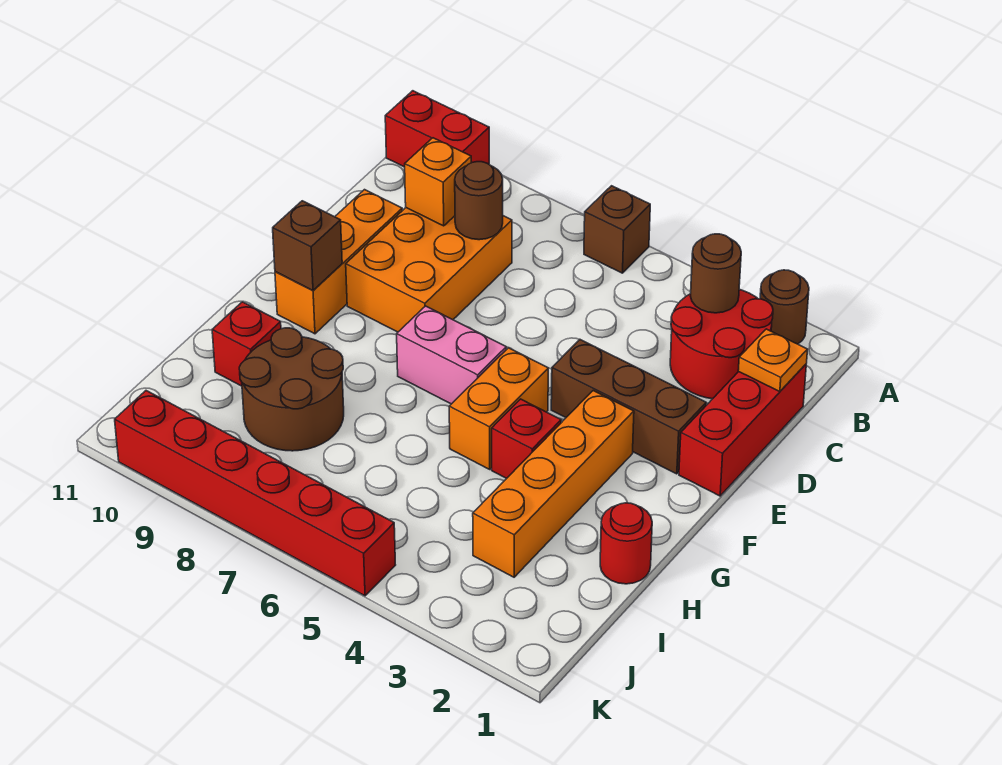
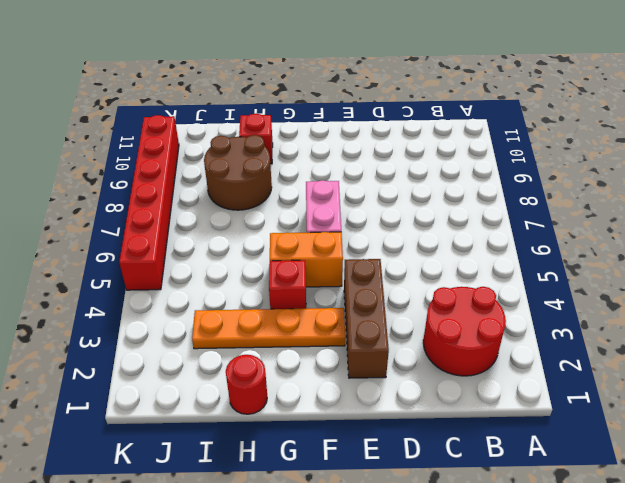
orange 1x4 plate [192,308,345,349] -> orange 1x4 brick [473,391,634,577]
none -> brown 1x1 round brick [760,270,809,344]
none -> brown 1x1 brick [584,186,650,273]
none -> red 1x2 brick [385,91,489,167]

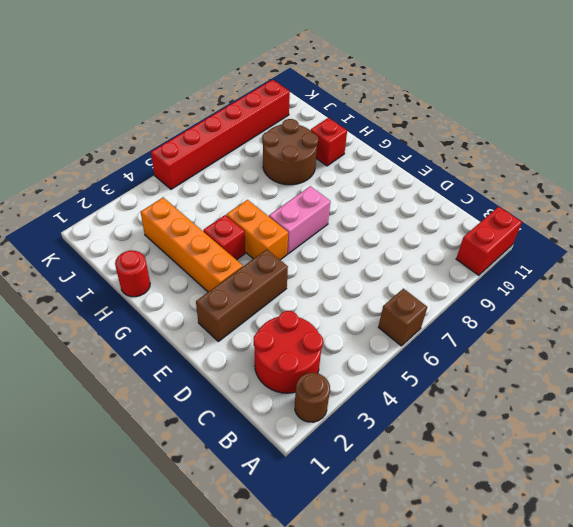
none -> red 1x3 brick [679,364,806,496]
none -> orange 2x3 brick [346,208,512,332]
none -> orange 1x3 brick [275,190,402,334]

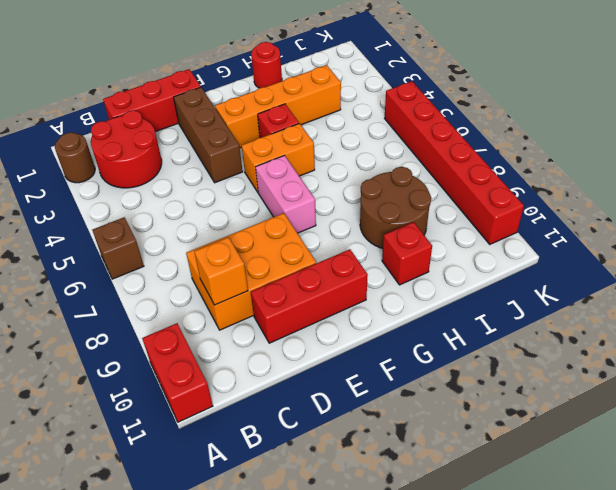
red 1x3 brick [251,249,368,343] -> orange 1x3 brick [275,190,402,334]
none -> brown 1x1 round brick [691,234,741,313]
none -> orange 1x1 plate [738,329,808,392]
none -> brown 1x1 round brick [455,162,503,240]

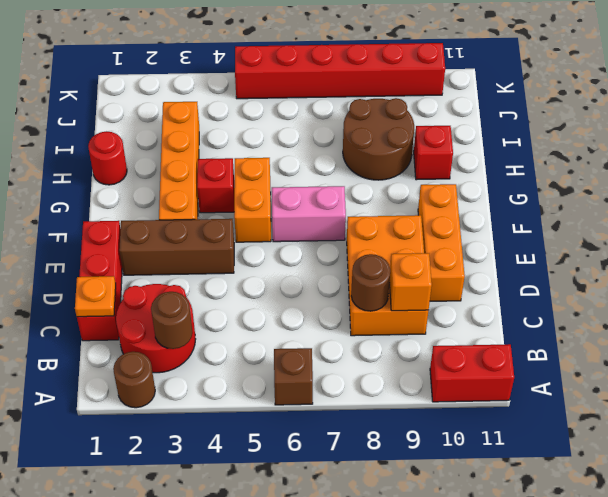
none -> brown 1x1 brick [273,201,342,290]

